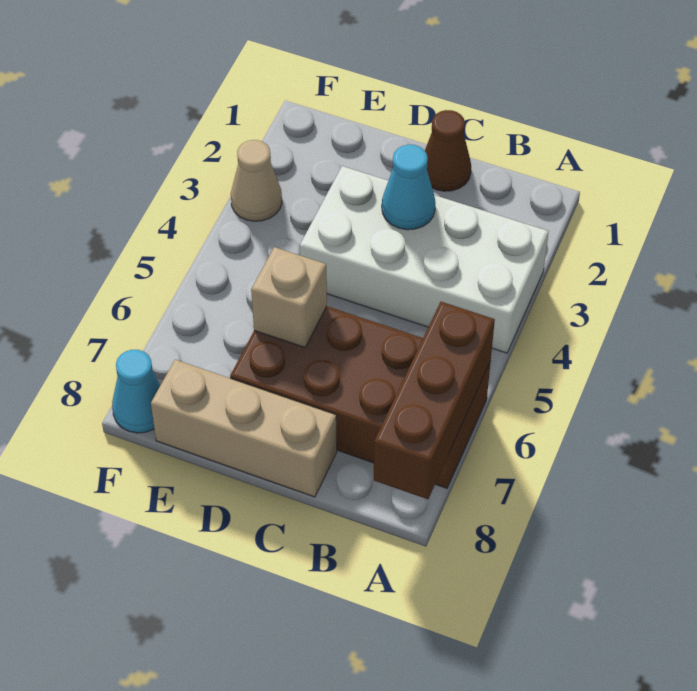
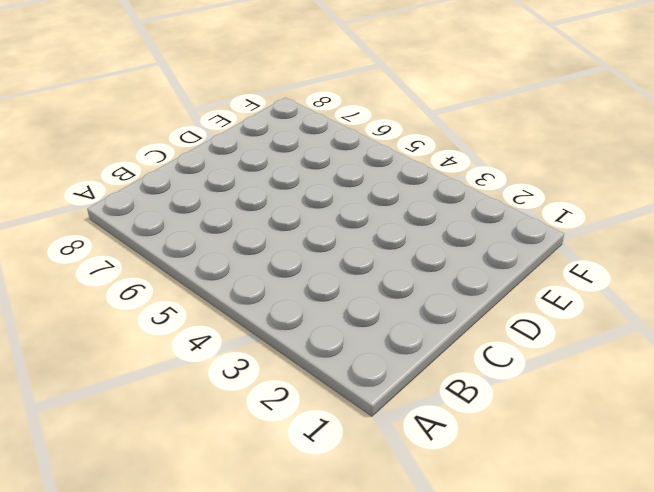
none -> white 2x4 brick [300,166,549,353]
none -> brown 2x4 brick [230,306,491,488]

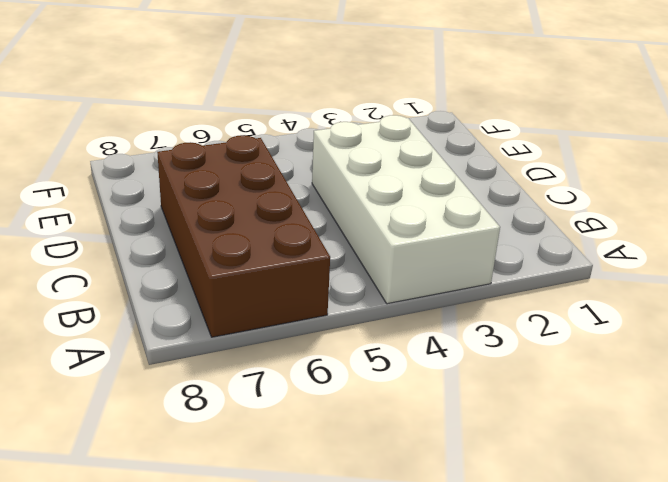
none -> brown 1x1 cone [425,110,471,191]
none -> tan 1x3 brick [151,360,337,497]

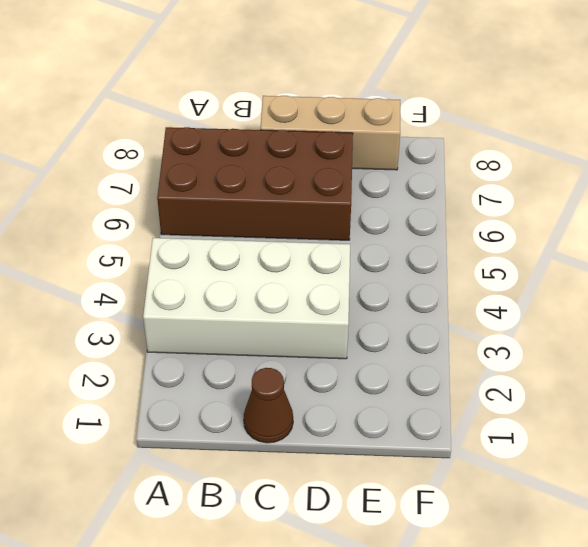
none -> tan 1x1 cone [231,140,282,221]
none -> cyan 1x1 cone [112,350,160,433]

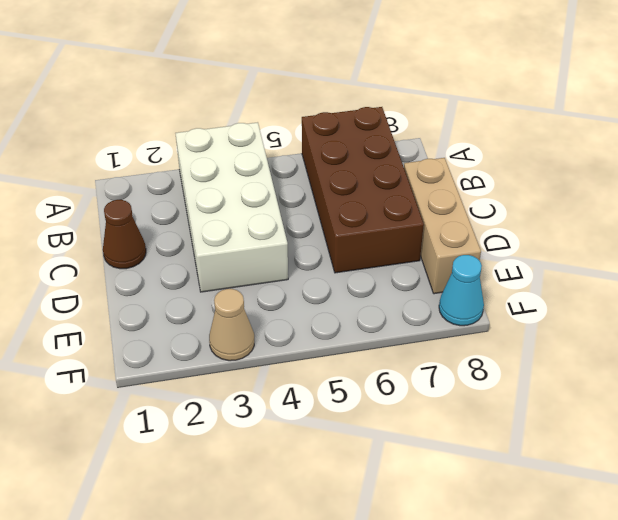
none -> brown 1x3 brick [374,302,495,499]
none -> cyan 1x1 cone [382,145,435,230]

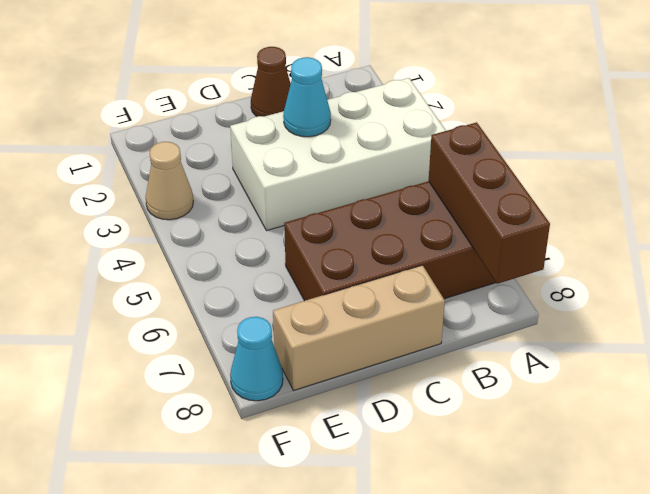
none -> tan 1x1 brick [251,247,327,347]

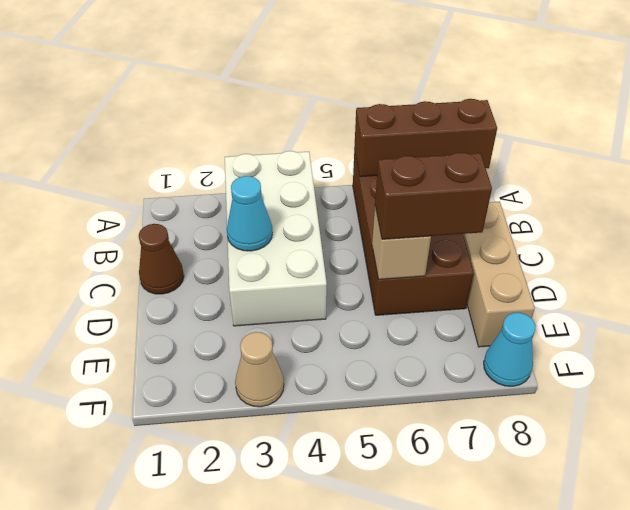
brown 1x2 brick [375,152,492,239] -> none

